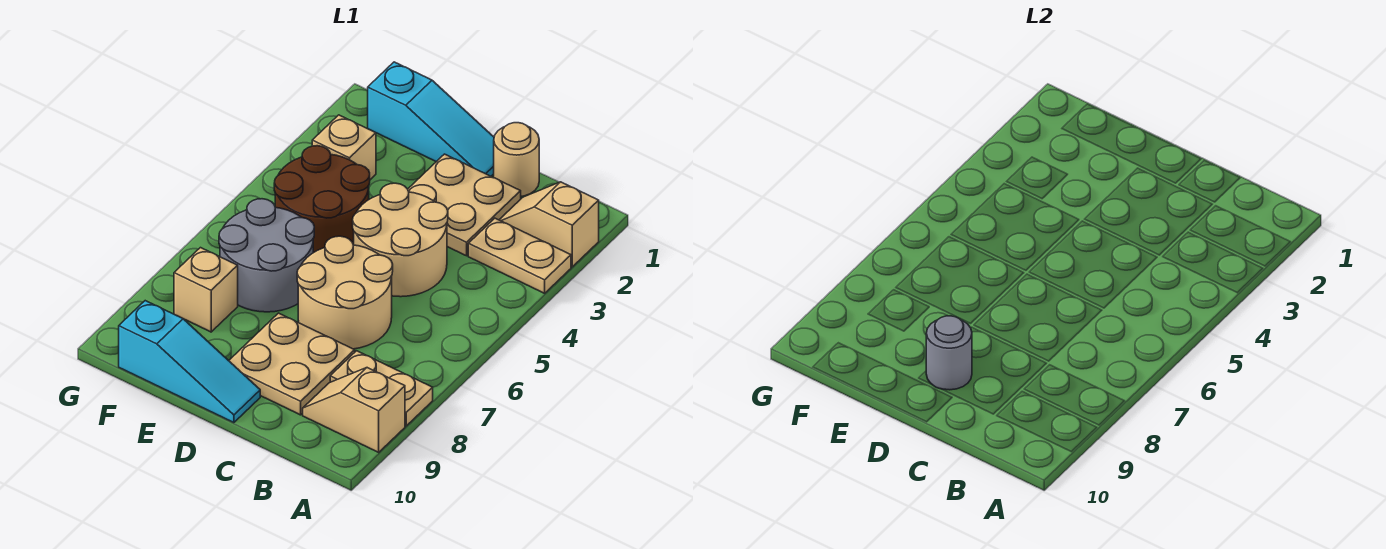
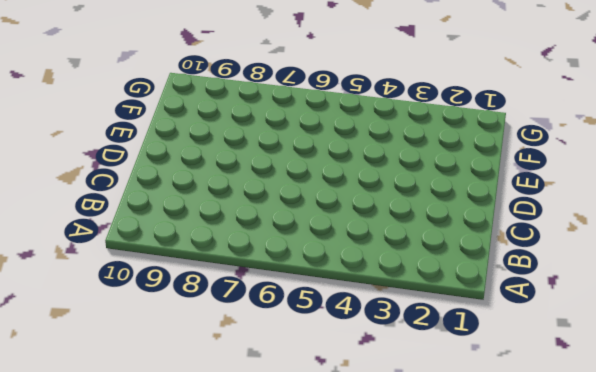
none -> tan 1x2 slope [499,182,599,267]
none -> tan 1x2 plate [468,218,571,293]
none -> tan 1x2 plate [330,351,433,426]

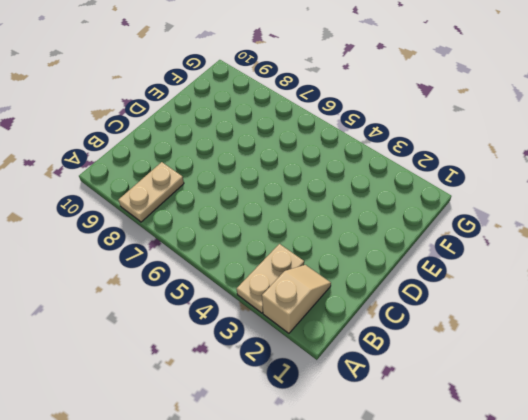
none -> tan 1x2 slope [303,368,405,452]
none -> tan 1x1 round brick [494,123,539,196]
none -> tan 2x2 plate [408,154,521,256]

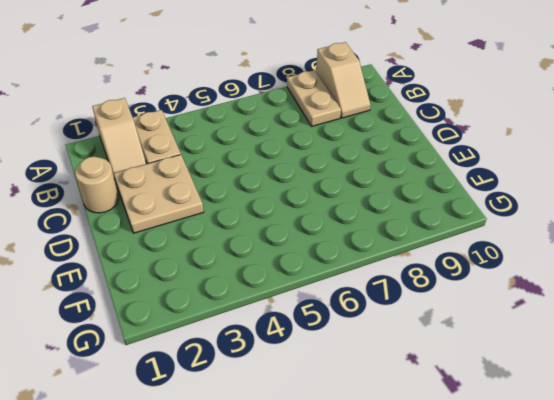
none -> tan 2x2 round brick [353,183,448,297]
none -> tan 2x2 round brick [297,236,393,349]
none -> tan 2x2 plate [229,313,355,415]

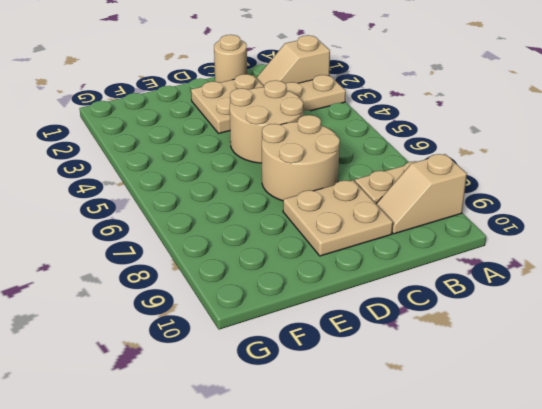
none -> cyan 1x3 slope [368,62,494,176]
none -> cyan 1x3 slope [119,301,260,423]
none -> brown 2x2 round brick [274,146,370,253]

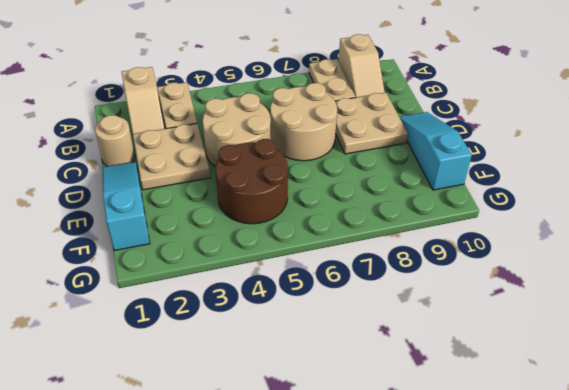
none -> grey 2x2 round brick [219,199,314,312]
none -> tan 1x1 brick [312,115,376,180]
none -> tan 1x1 brick [174,248,238,332]

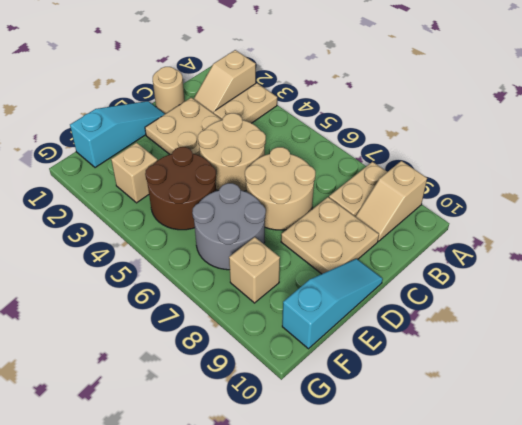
none -> grey 1x1 round brick [926,316,972,390]

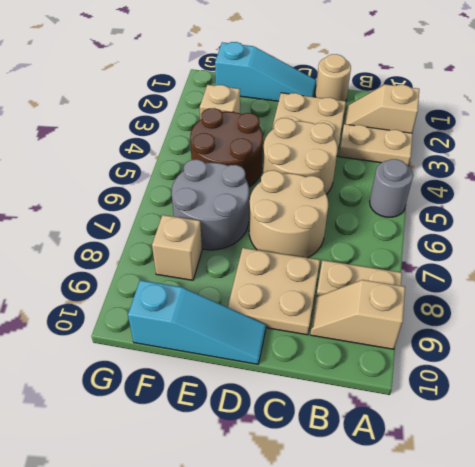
grey 1x1 round brick [370,159,413,217] -> grey 1x1 round brick moved to [926,316,972,390]

